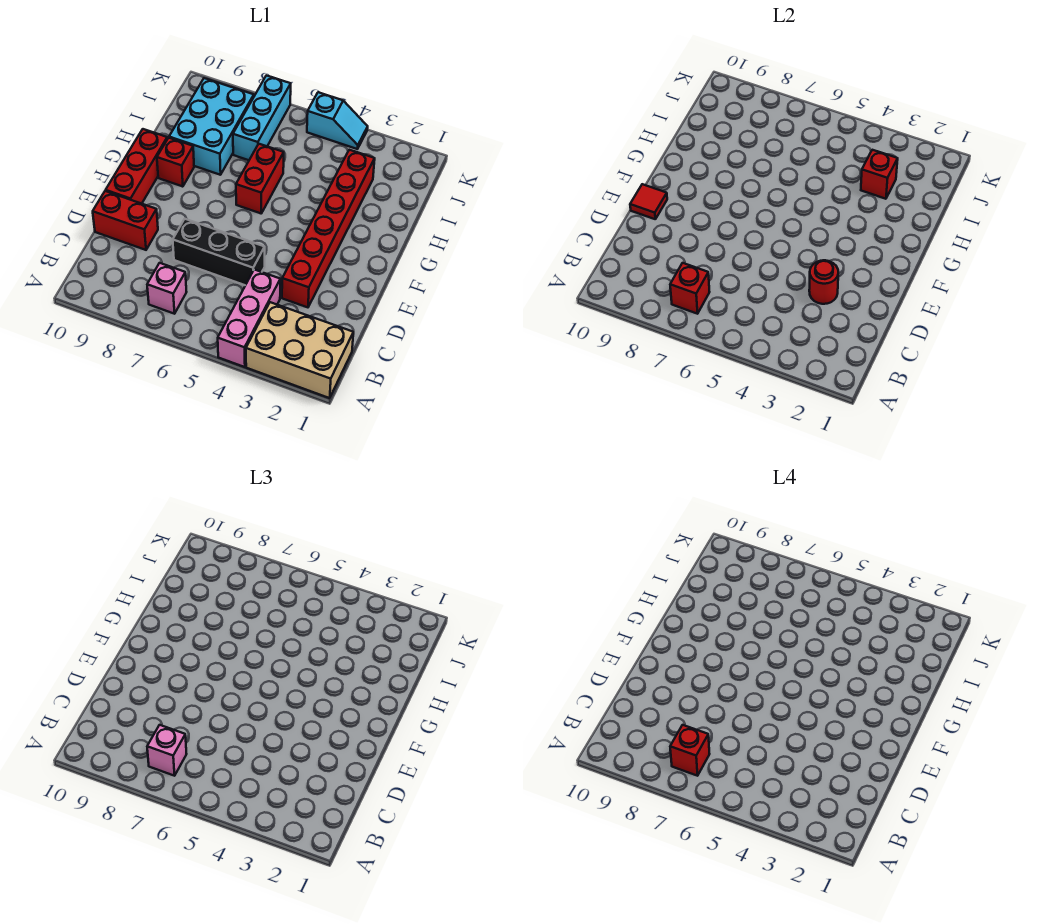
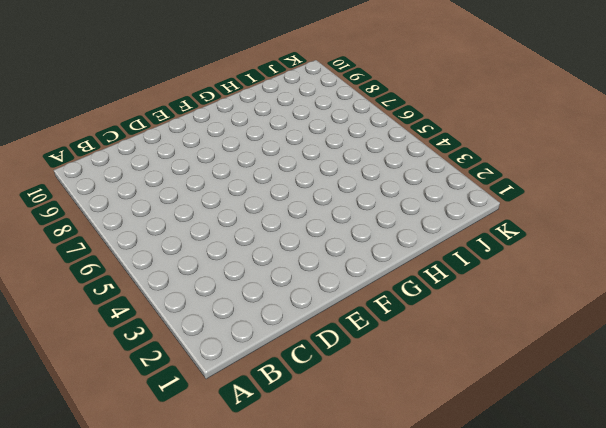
none -> tan 2x3 brick [246,302,353,398]
none -> pink 1x3 brick [218,270,280,367]
none -> pink 1x1 brick [147,263,186,314]

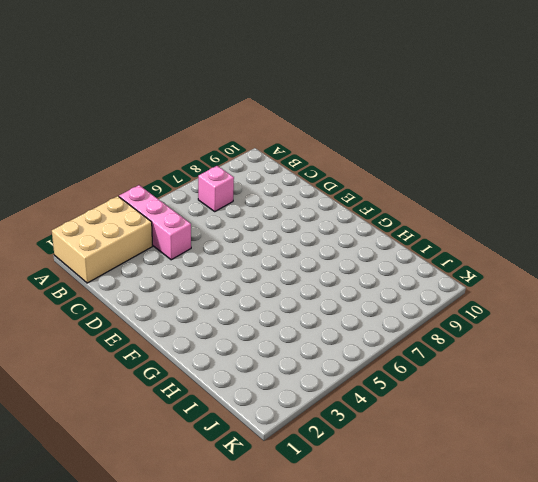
none -> red 1x6 brick [282,150,375,307]
none -> black 1x3 brick [173,219,265,285]
none -> red 1x2 brick [93,191,158,250]

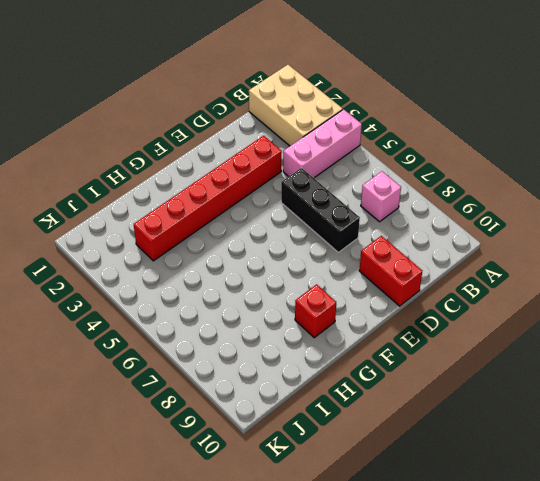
none -> red 1x3 brick [106,129,167,204]
none -> red 1x2 brick [236,144,284,213]
none -> cyan 2x3 brick [169,78,254,175]

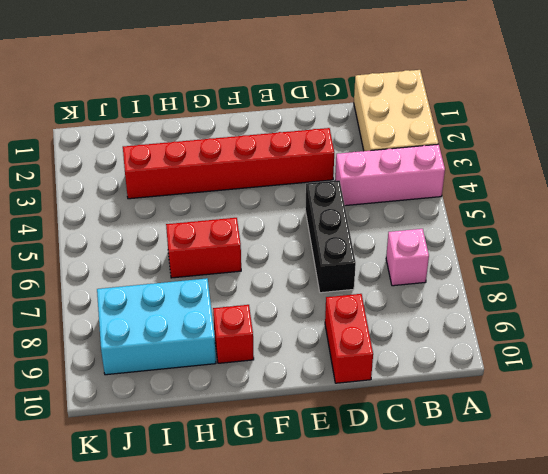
none -> red 1x3 brick [106,129,167,204]
none -> cyan 1x3 brick [233,75,291,160]
none -> cyan 1x2 slope [307,92,368,149]

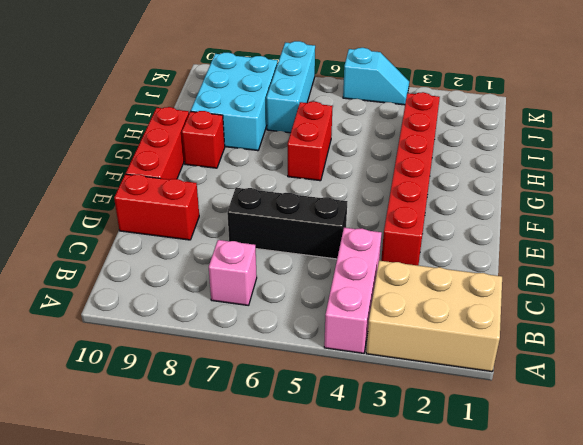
none -> red 1x1 brick [670,263,709,314]
none -> red 1x1 round brick [809,260,838,304]
none -> red 1x1 tile [630,184,667,219]

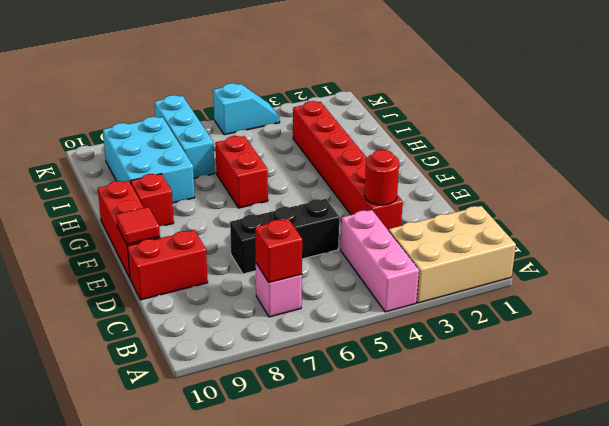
none -> red 1x1 brick [861,150,898,199]
none -> pink 1x1 brick [147,725,186,776]
none -> red 1x1 brick [670,725,709,776]

